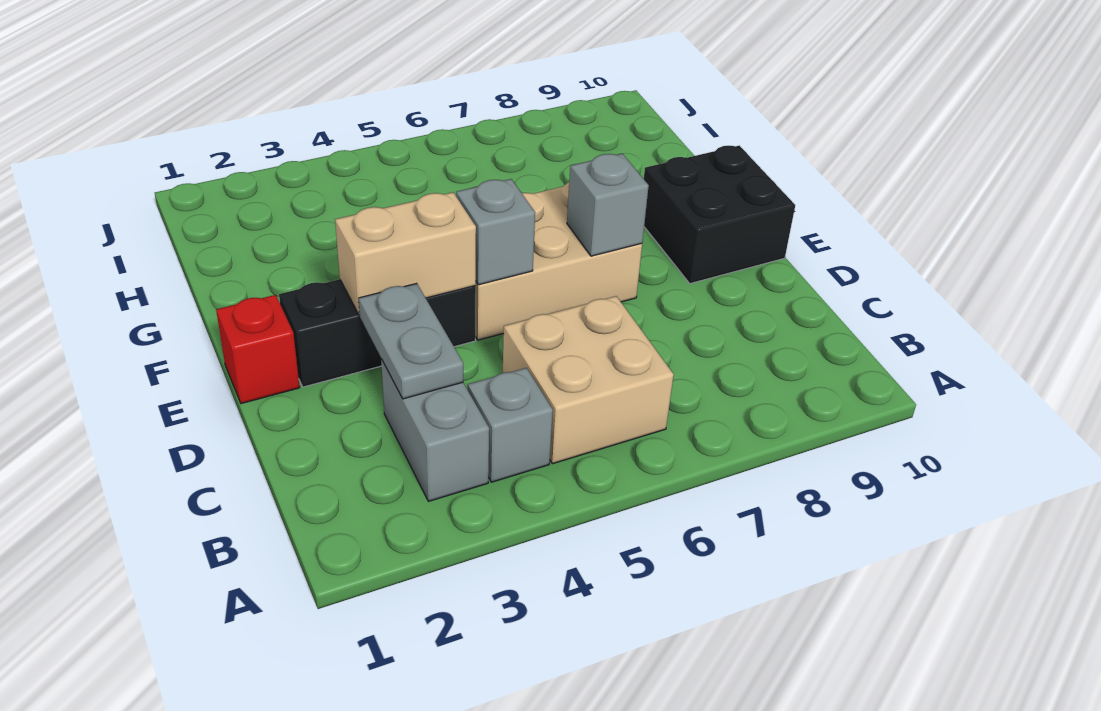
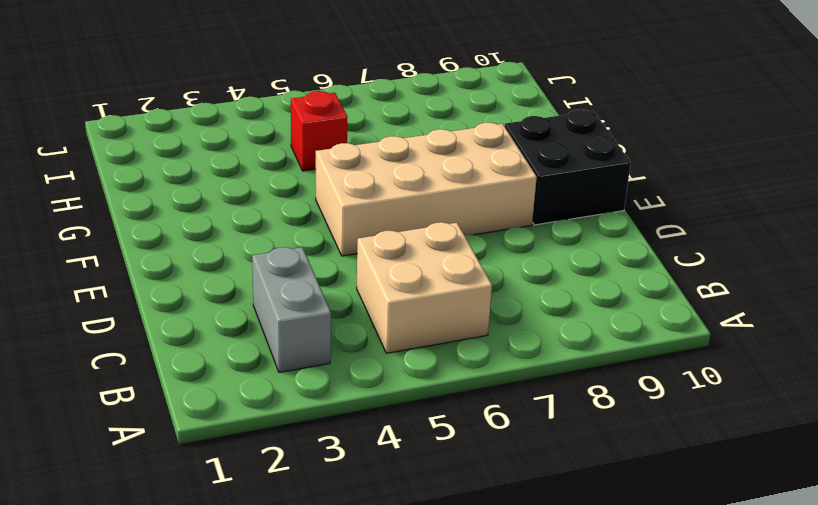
tan 2x4 brick [316,123,537,256] -> tan 2x3 brick [475,183,642,340]
red 1x1 brick [291,91,347,171] -> red 1x1 brick moved to [216,295,300,404]
none -> grey 1x1 brick [468,368,553,482]
none -> black 1x3 brick [279,279,476,387]

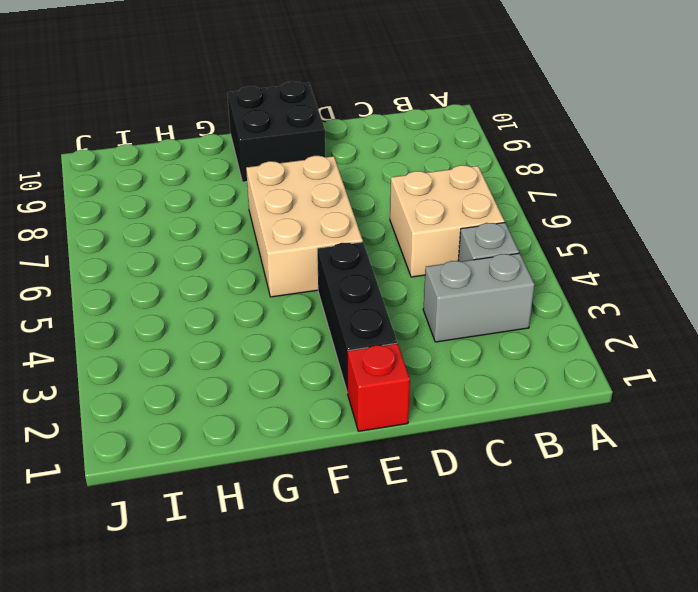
none -> grey 1x2 plate [359,283,463,399]
none -> tan 1x2 brick [335,192,476,315]

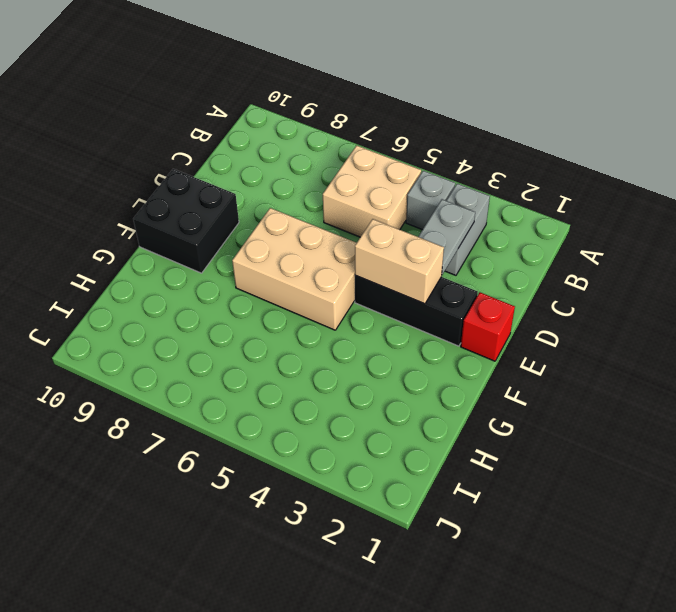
none -> grey 1x1 brick [456,179,535,285]
none -> grey 1x1 brick [567,154,649,256]

